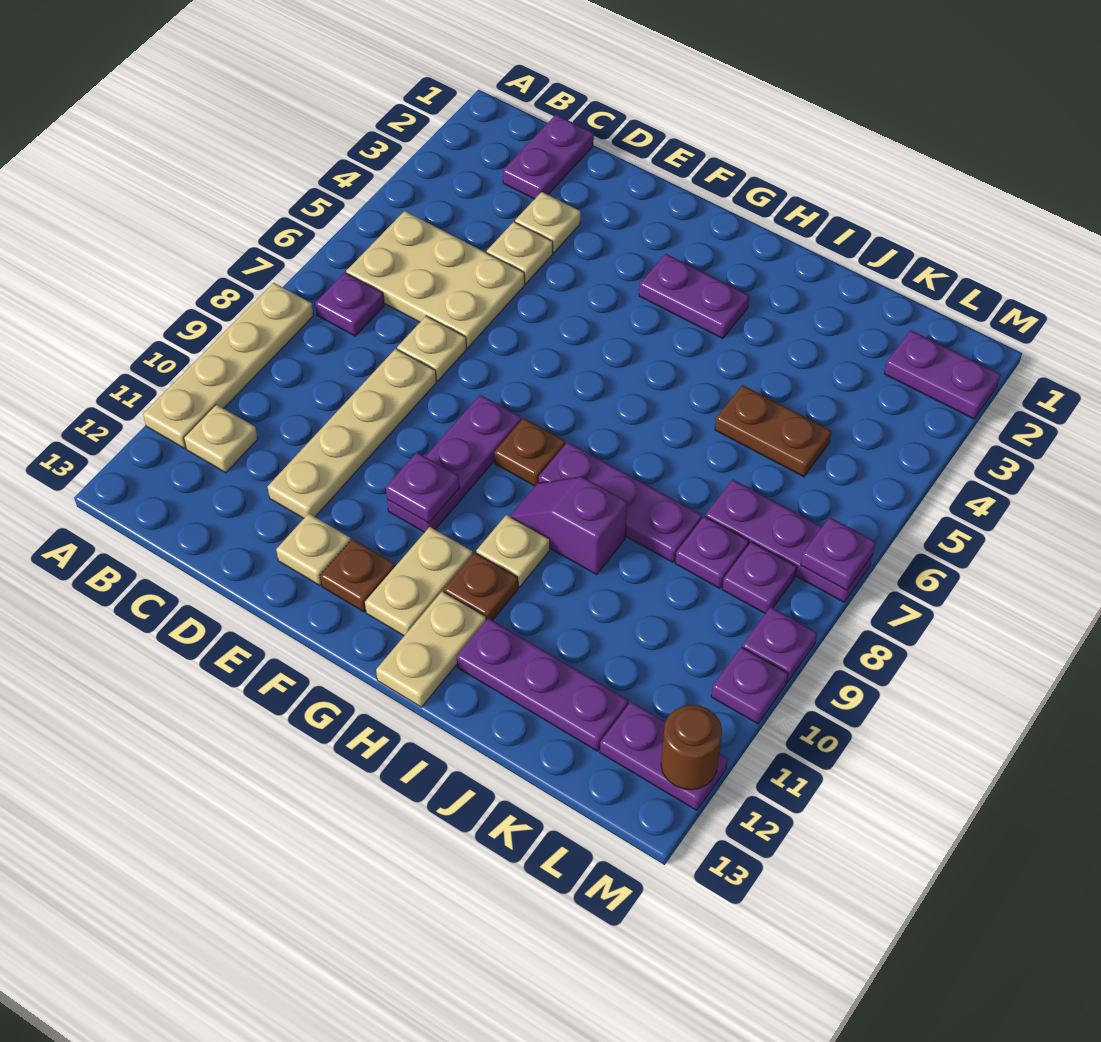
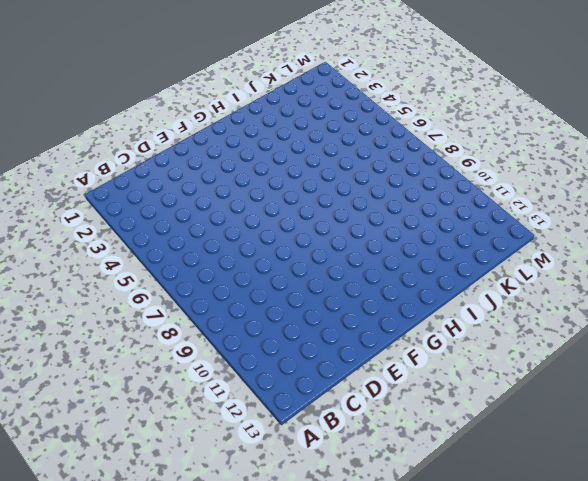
none -> tan 1x4 plate [143,283,313,448]
none -> tan 2x3 plate [346,211,525,348]
none -> purple 1x1 plate [315,273,384,336]
none -> tan 1x1 plate [184,405,258,473]

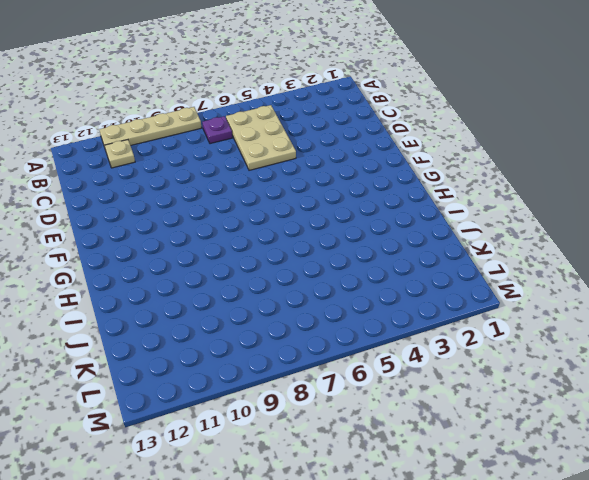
none -> purple 1x2 plate [503,115,594,199]
none -> tan 1x1 plate [515,192,580,253]
none -> tan 1x1 plate [487,222,553,284]
none -> tan 1x1 plate [397,316,466,381]

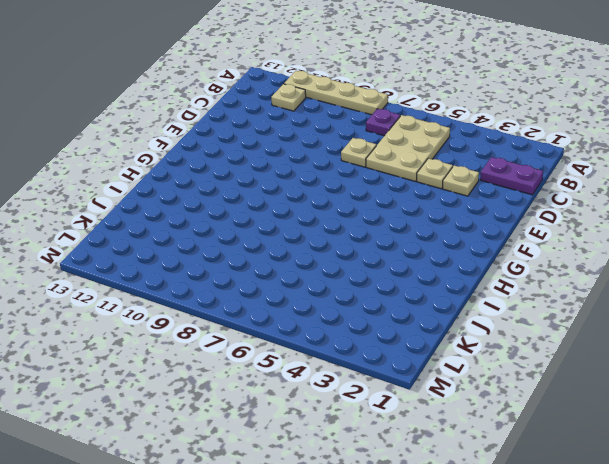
none -> tan 1x4 plate [268,349,436,518]
none -> tan 1x1 plate [276,514,351,585]
none -> purple 1x3 plate [387,395,521,532]
none -> brown 1x1 plate [320,539,395,612]

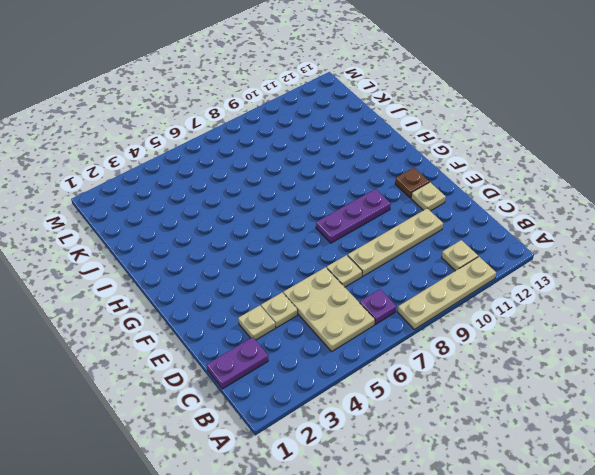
none -> purple 1x2 plate [639,254,749,339]
none -> brown 1x1 plate [494,418,565,486]
none -> tan 1x2 plate [365,527,473,636]
none -> purple 1x3 plate [539,442,702,562]

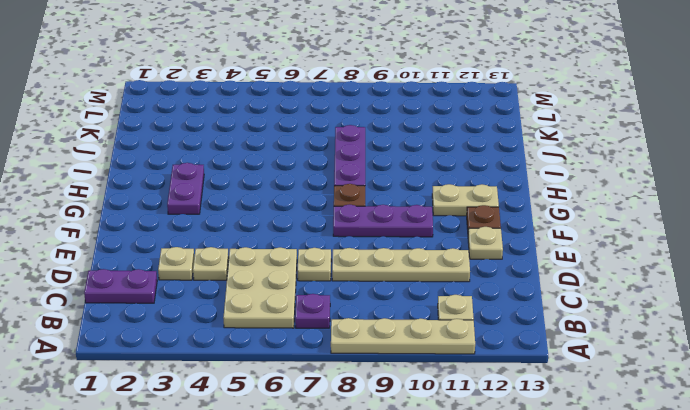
none -> purple 1x2 slope [510,477,627,575]
none -> tan 1x1 plate [476,515,550,587]
none -> brown 1x1 plate [444,553,518,621]
none -> tan 1x2 plate [376,591,486,707]

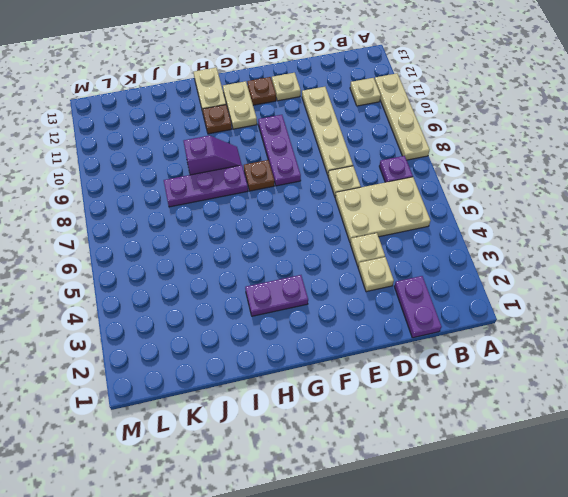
none -> tan 1x1 plate [476,515,550,587]
none -> purple 1x3 plate [457,618,629,751]
none -> brown 1x2 plate [715,385,831,477]
none -> purple 1x3 plate [705,480,873,602]

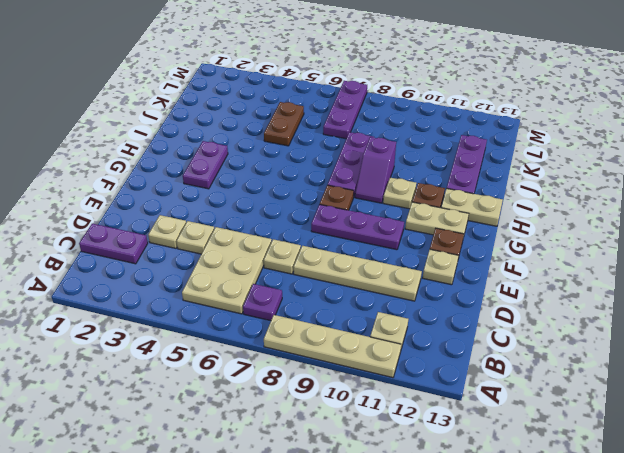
none -> purple 1x1 plate [675,516,749,588]
none -> purple 1x2 plate [884,330,1001,419]
none -> purple 1x1 plate [722,542,797,614]
none -> purple 1x2 plate [600,702,728,810]

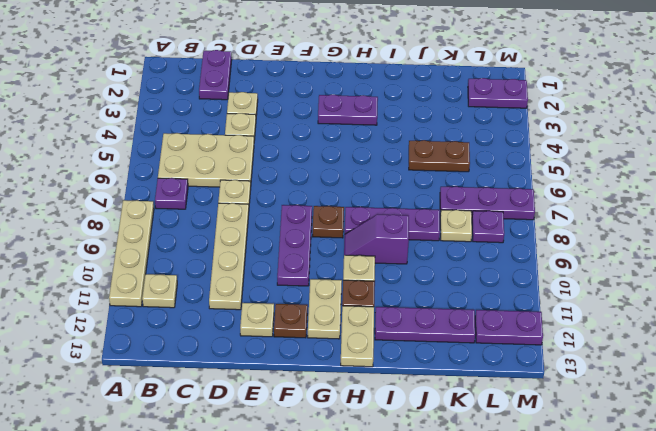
tan 1x1 plate [440,210,472,242] -> purple 1x1 plate [675,516,749,588]
none -> purple 1x1 plate [742,607,817,682]
none -> purple 1x1 plate [711,647,788,724]
none -> purple 1x1 plate [386,452,460,523]
none -> purple 1x1 plate [801,517,876,590]

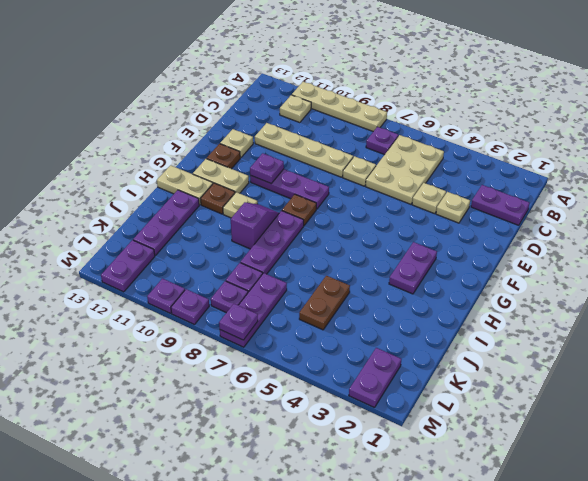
none -> brown 1x1 round brick [661,705,722,790]

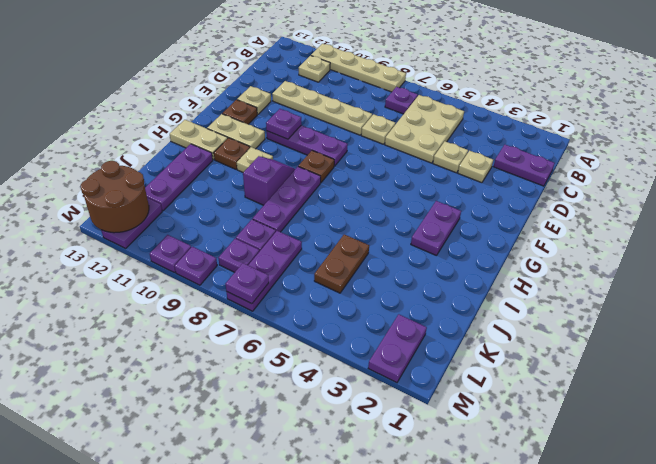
brown 2x2 round brick [81,161,149,233] -> brown 1x1 round brick [661,705,722,790]

